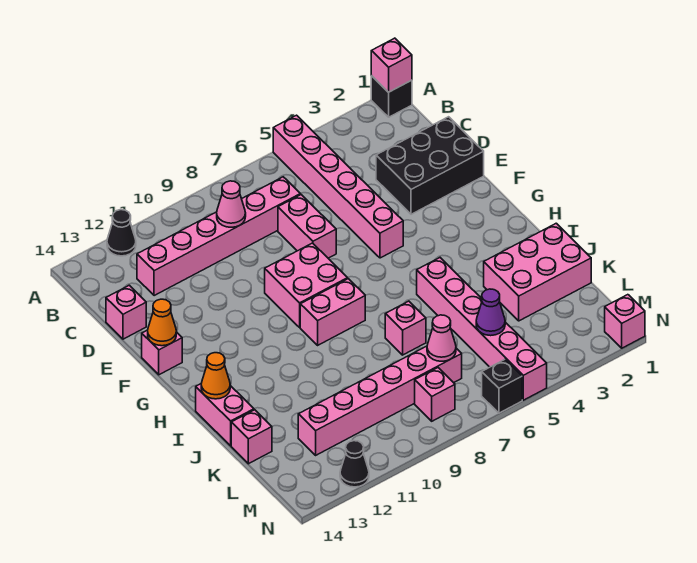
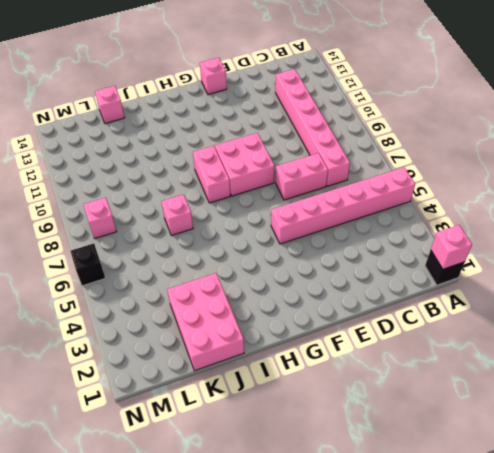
none -> black 1x1 cone [107,210,136,256]
none -> black 2x3 brick [376,117,484,214]
none -> pink 1x1 brick [106,285,146,339]

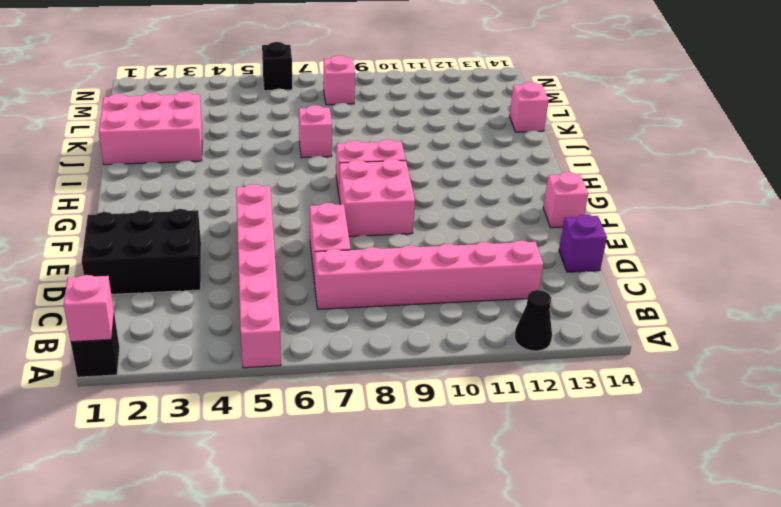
purple 1x1 brick [559,214,607,272] -> pink 1x1 brick [106,285,146,339]
none -> pink 1x6 brick [417,258,547,400]
none -> pink 1x2 brick [196,384,254,446]
none -> pink 1x6 brick [298,346,462,455]

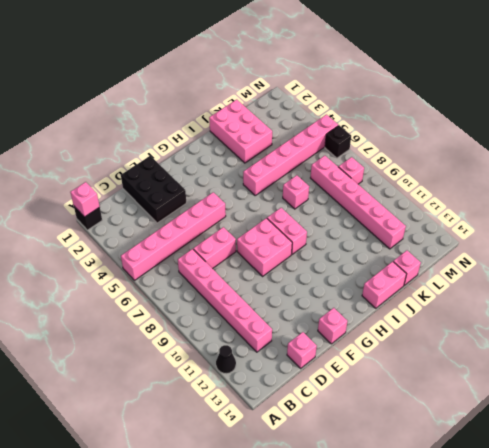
none -> pink 1x1 brick [605,295,645,348]
none -> black 1x1 cone [340,441,369,487]
none -> pink 1x1 cone [217,181,246,227]

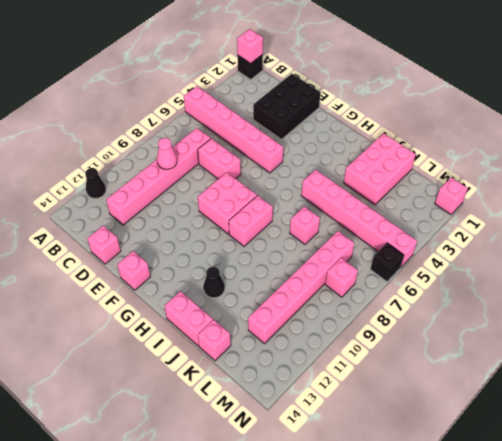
black 1x1 cone [203,267,225,298] -> black 1x1 cone moved to [340,441,369,487]
none -> orange 1x1 cone [148,299,176,346]
none -> orange 1x1 cone [201,353,230,399]
none -> purple 1x1 cone [476,289,505,336]

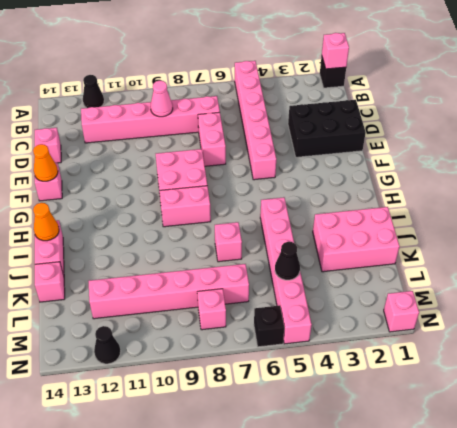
black 1x1 cone [275,242,300,280] -> purple 1x1 cone [476,289,505,336]
none -> pink 1x1 cone [427,315,456,361]

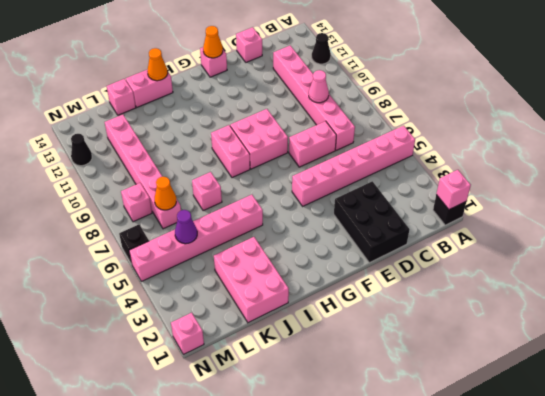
orange 1x1 cone [155,177,176,210] -> pink 1x1 cone [427,315,456,361]

